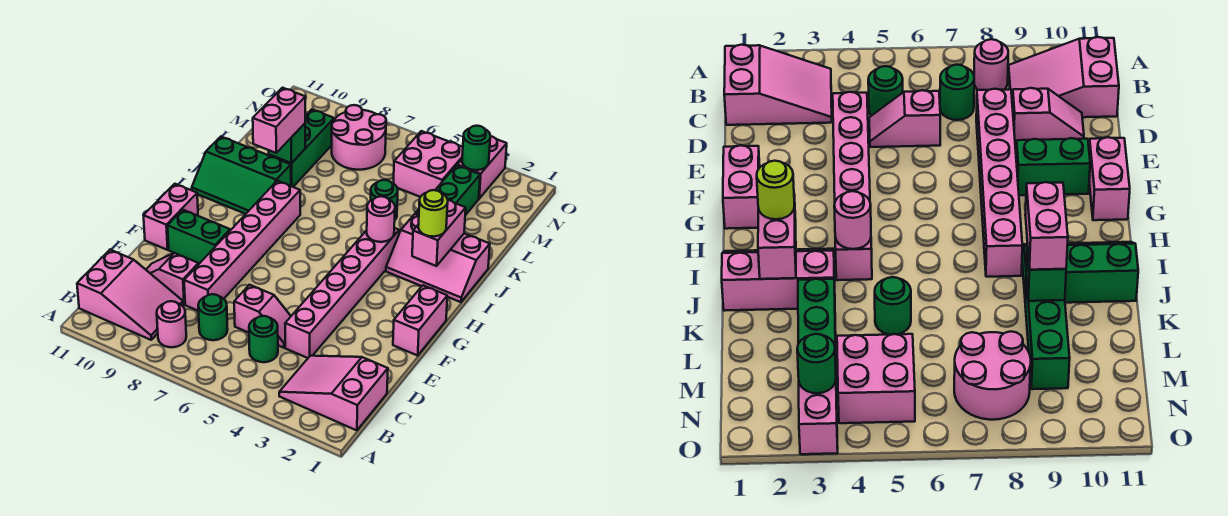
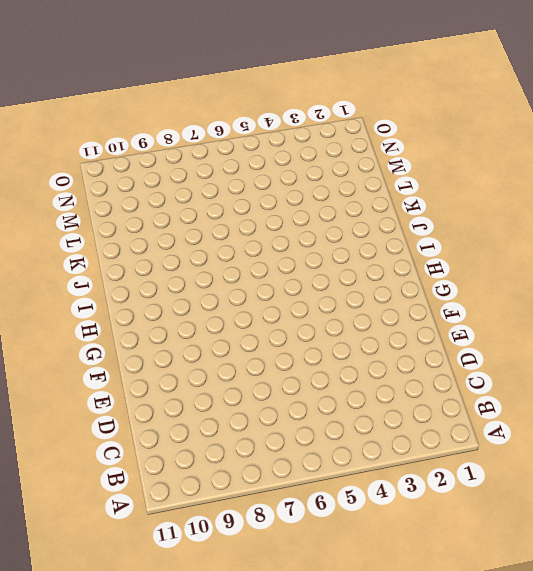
none -> pink 2x3 slope [279,356,388,430]
none -> pink 1x1 round brick [157,301,186,347]
none -> pink 2x3 slope [77,250,183,340]

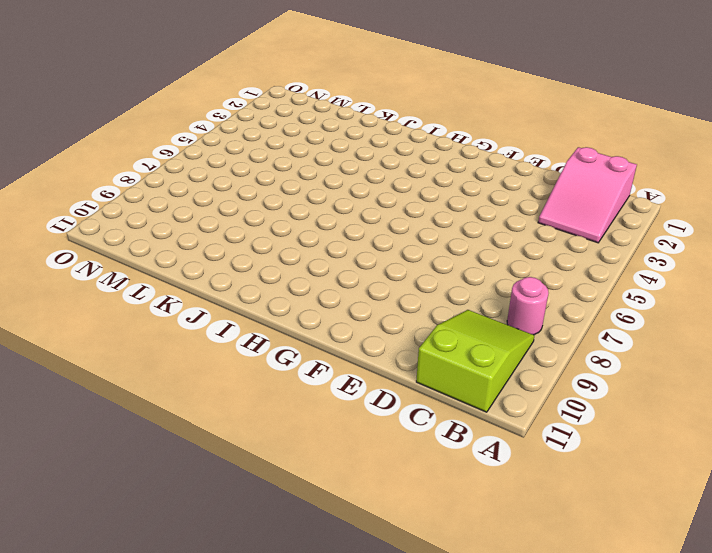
lime 2x3 slope [416,310,534,412] -> pink 2x3 slope [77,250,183,340]
none -> green 1x1 round brick [249,316,278,362]
none -> green 1x1 round brick [198,294,228,340]
none -> pink 1x6 brick [285,228,399,358]

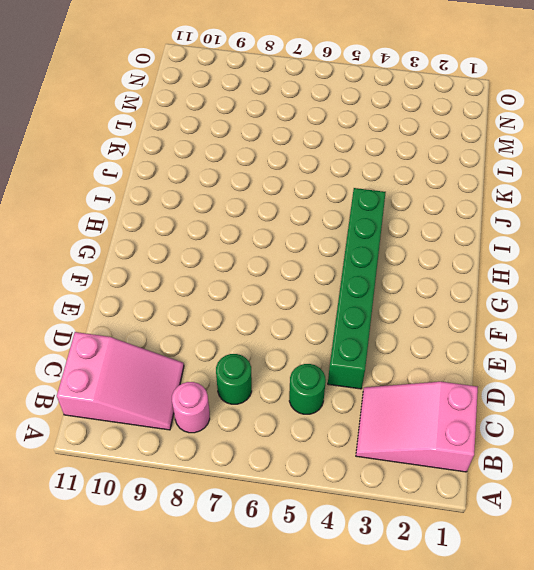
green 1x6 brick [328,188,386,389] -> pink 1x6 brick [285,228,399,358]
none -> pink 1x2 slope [234,285,291,348]
none -> pink 1x6 brick [184,181,300,311]
none -> pink 1x2 slope [146,253,198,305]

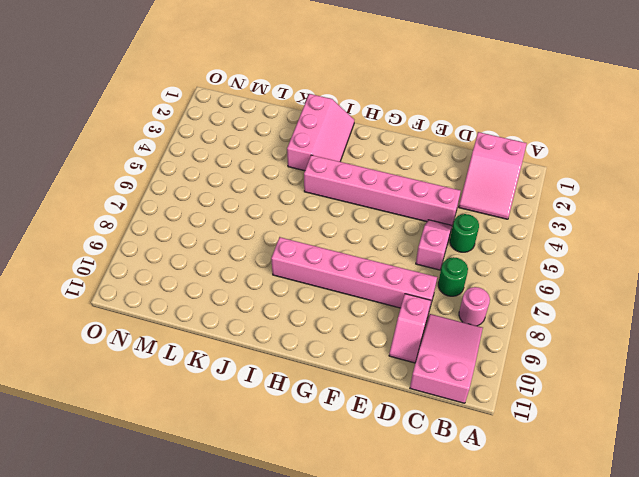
none -> pink 1x2 brick [393,286,447,355]
none -> green 1x2 brick [168,210,230,264]
none -> pink 1x2 brick [144,184,198,250]

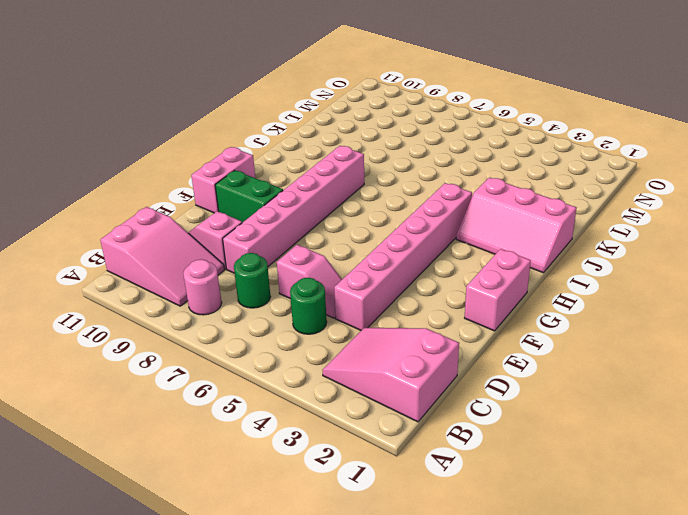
none -> green 2x3 slope [192,137,291,214]
none -> green 1x3 brick [415,165,480,215]
none -> green 1x1 round brick [371,180,398,220]

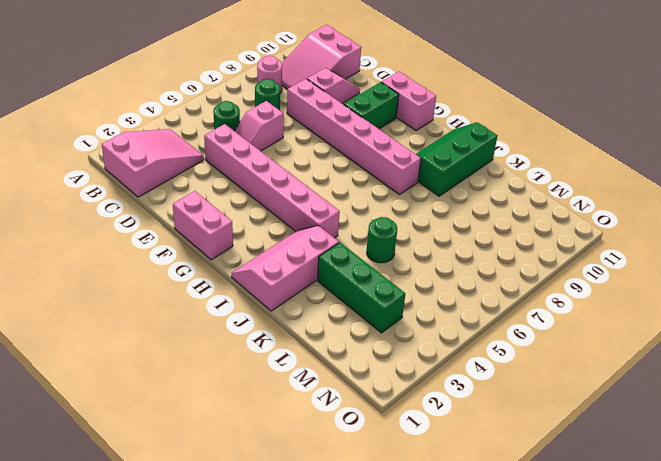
none -> green 1x3 brick [269,109,334,187]
none -> pink 2x2 brick [393,131,463,197]
none -> pink 2x2 round brick [332,105,386,170]

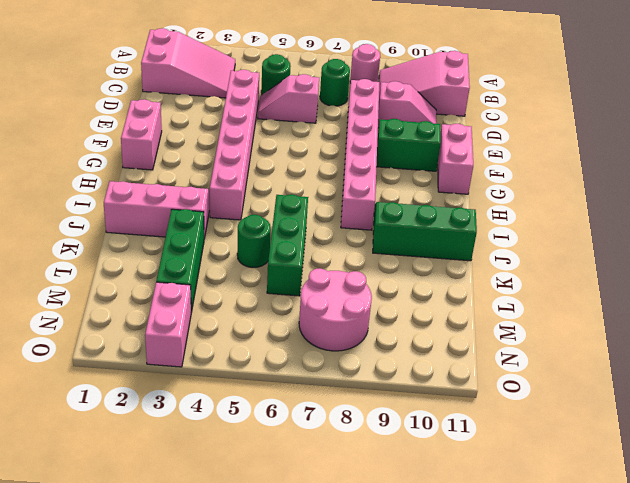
green 1x3 brick [267,195,308,296] -> green 1x3 brick moved to [269,109,334,187]
none -> pink 2x2 brick [393,131,463,197]
none -> pink 1x2 brick [412,200,466,266]
none -> pink 1x1 round brick [367,196,395,242]

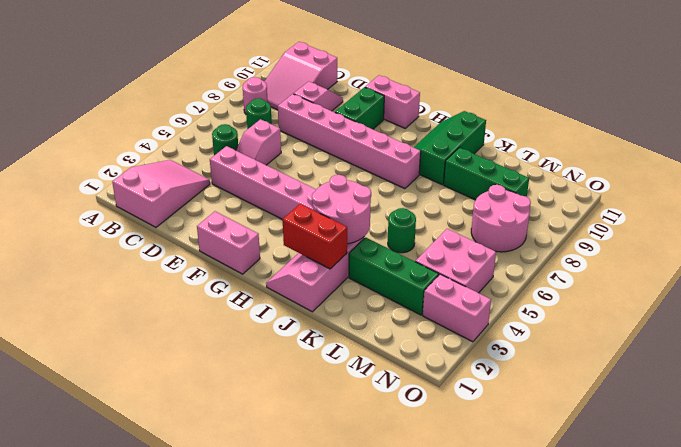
red 1x2 brick [283,204,347,269] -> pink 1x2 brick [412,200,466,266]
pink 2x2 round brick [312,175,371,244] -> pink 1x1 round brick [367,196,395,242]
none -> green 1x1 brick [269,124,305,163]
none -> green 1x1 round brick [462,126,490,170]
none -> lime 1x1 round brick [418,190,448,237]

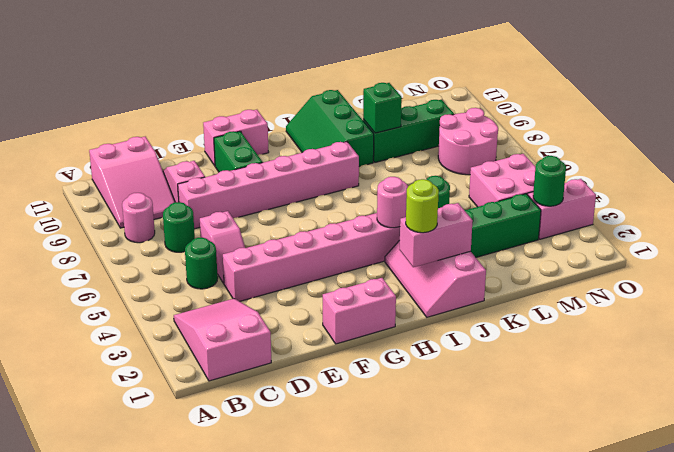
none -> pink 1x2 brick [253,88,305,153]

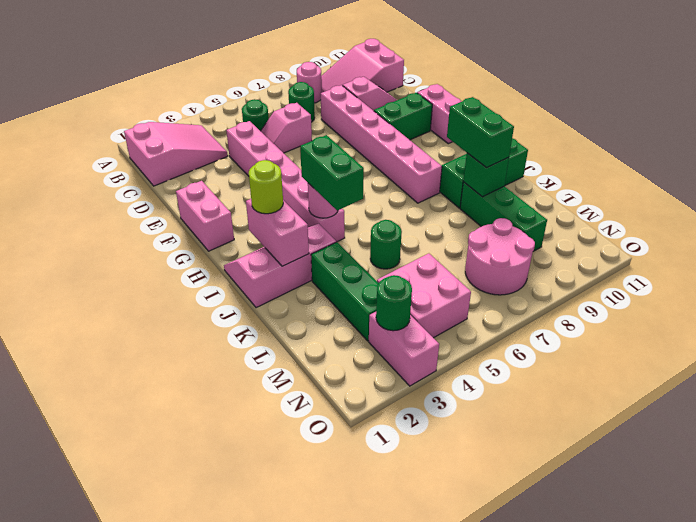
green 1x2 brick [300,135,364,210] -> none
green 1x2 brick [447,97,514,168] -> pink 1x2 brick [253,88,305,153]

